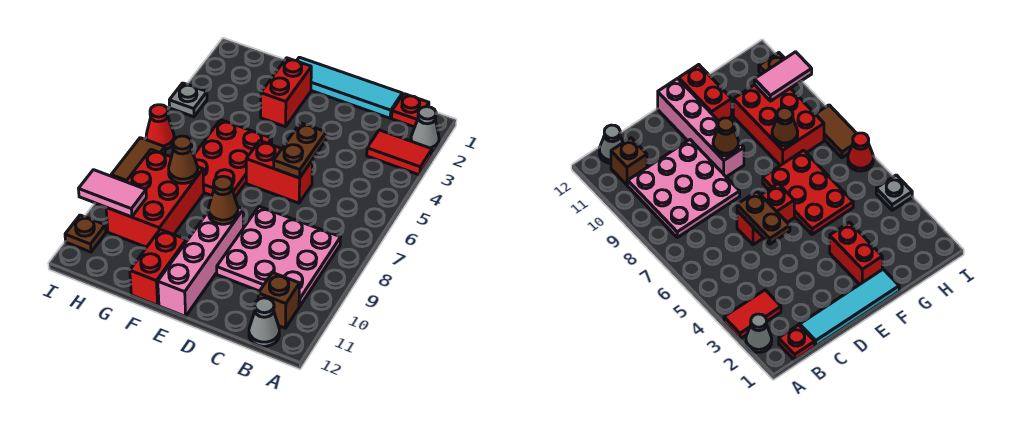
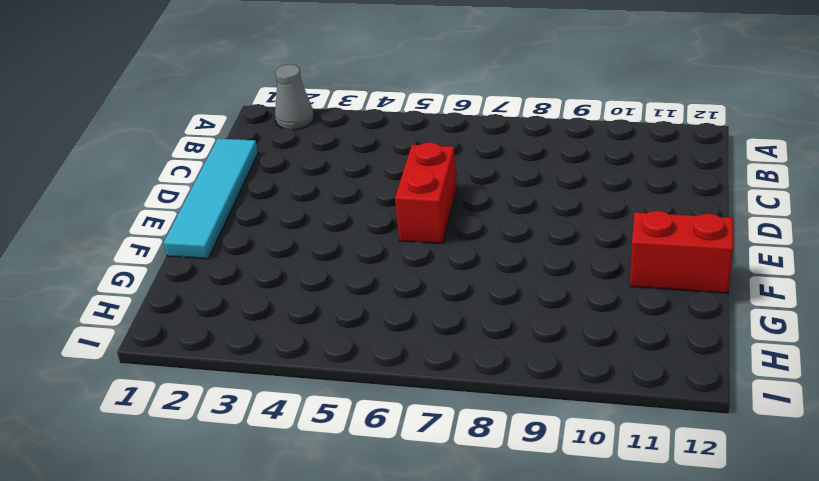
none -> red 1x2 tile [367,130,432,175]
none -> red 1x1 plate [392,94,429,127]
none -> pink 3x3 plate [217,207,341,307]

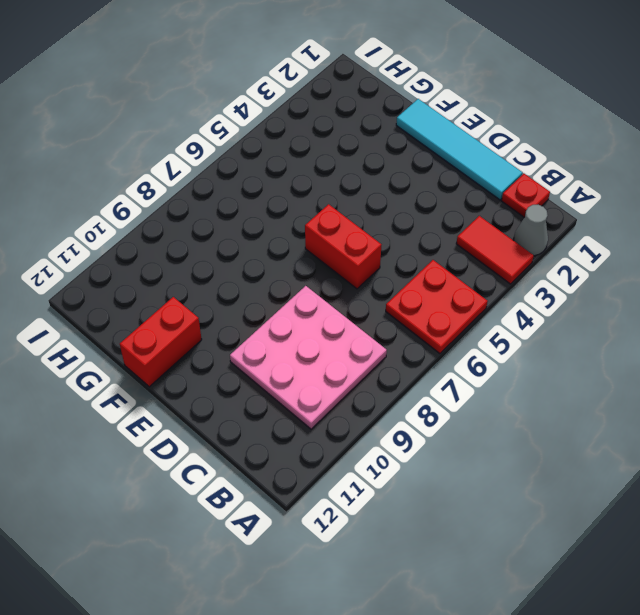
red 2x2 plate [386,260,488,354] -> none
none -> brown 1x1 brick [258,273,300,328]
none -> grey 1x1 cone [249,298,279,346]
none -> pink 1x4 brick [158,207,243,317]

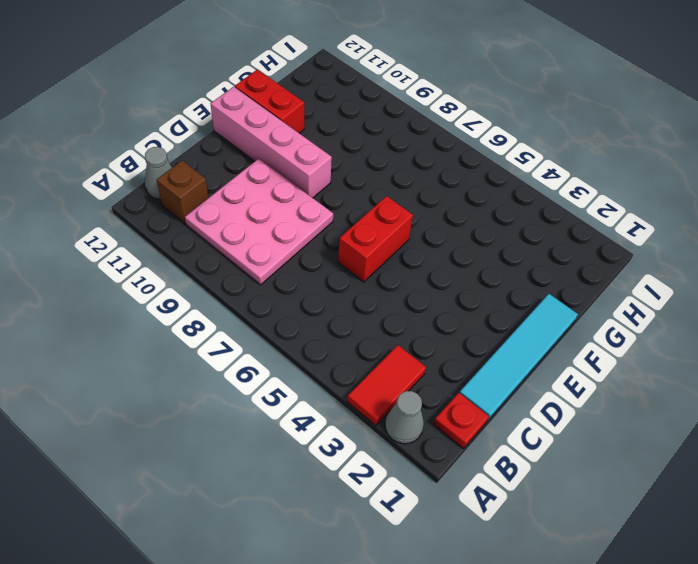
none -> red 1x2 brick [261,58,311,127]
none -> red 2x3 plate [194,120,272,197]
none -> red 2x3 brick [106,150,204,247]

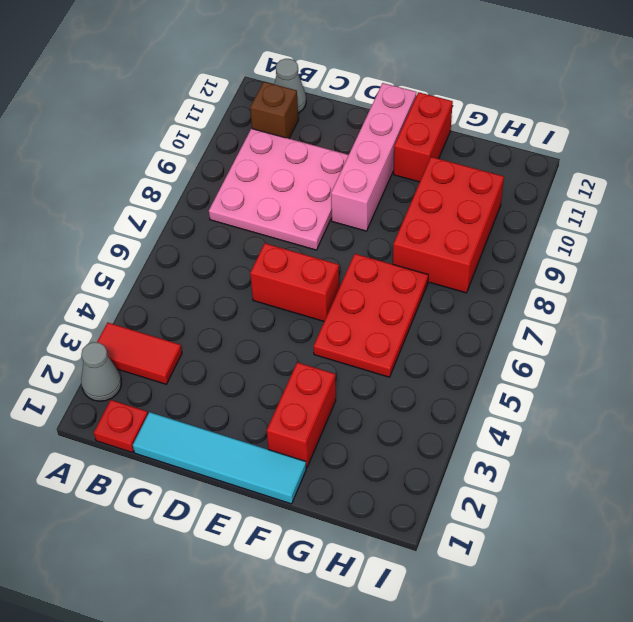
none -> grey 1x1 plate [169,83,207,117]
none -> red 1x1 cone [146,105,174,150]
none -> brown 1x2 tile [111,138,165,182]

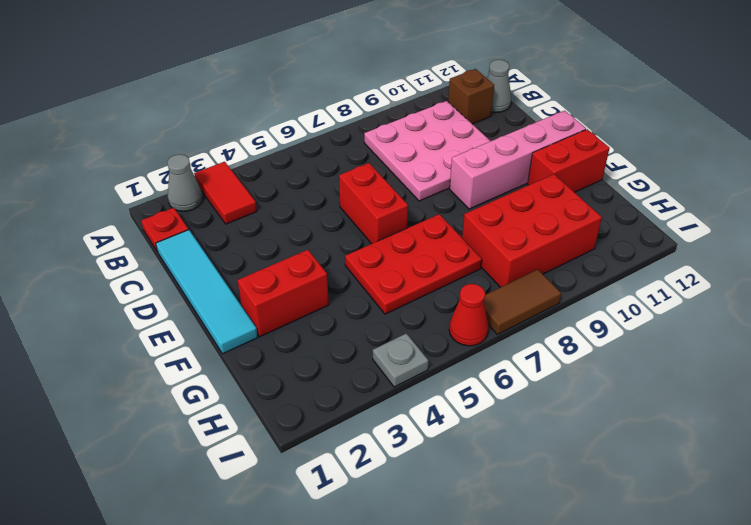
none -> brown 1x1 plate [65,215,106,252]
none -> brown 1x2 plate [274,123,326,178]
none -> brown 1x1 cone [209,176,238,224]

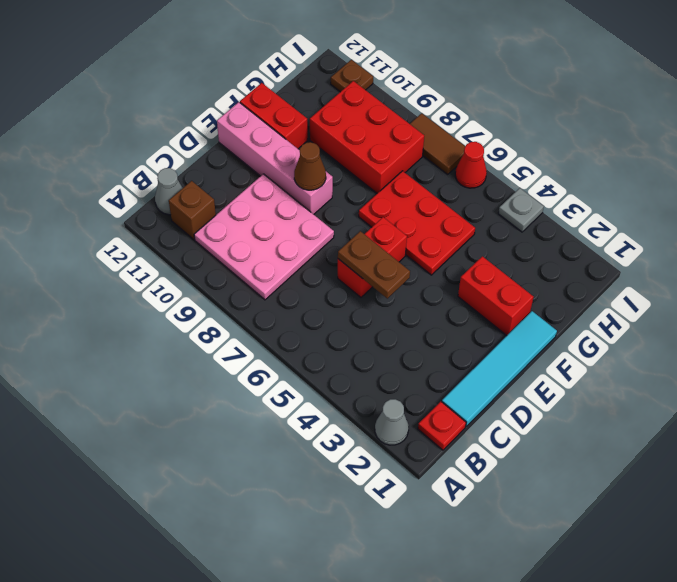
none -> red 1x2 tile [367,130,432,175]
none -> brown 1x1 cone [169,136,198,183]
none -> pink 1x2 tile [79,170,146,217]

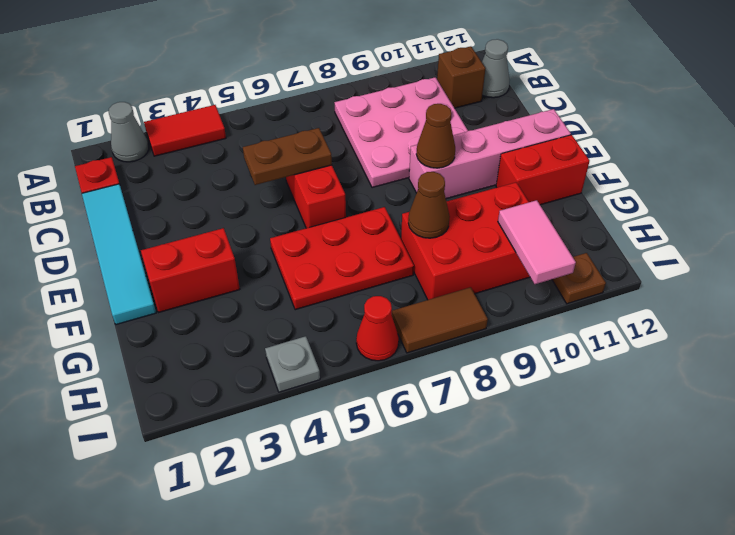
red 1x2 tile [144,105,226,156] -> red 1x2 tile turned to [367,130,432,175]

